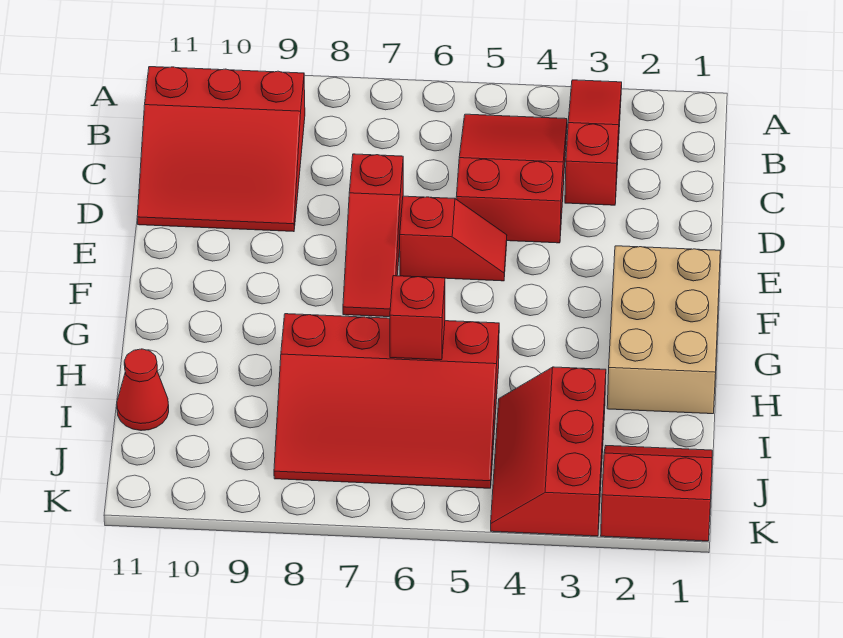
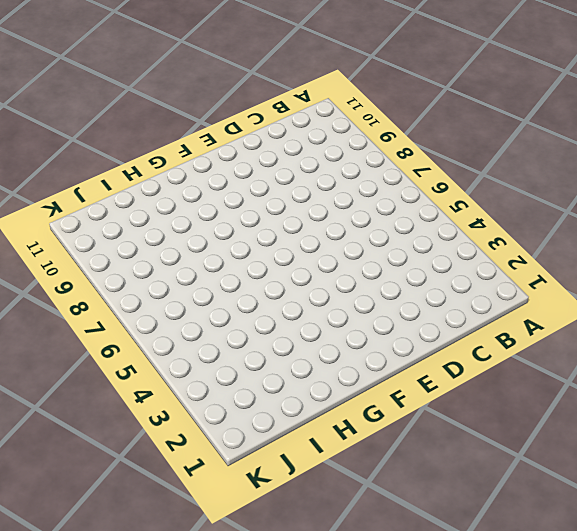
none -> red 1x3 slope [565,80,622,205]
none -> red 2x3 slope [456,114,567,243]

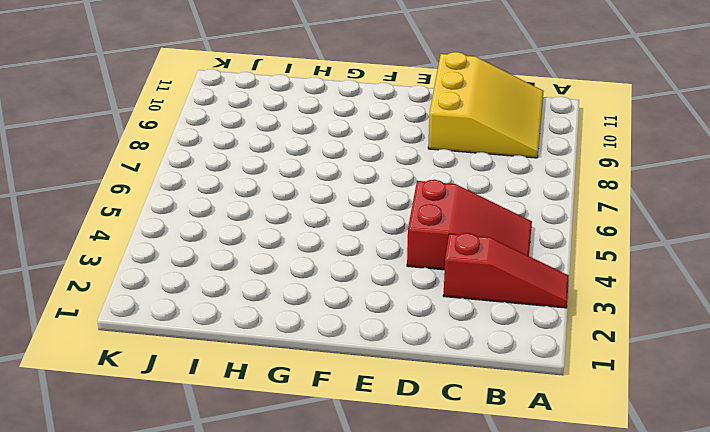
yellow 3x3 slope [428,52,544,158] -> red 3x3 slope [137,67,305,232]
none -> red 1x3 slope [343,154,403,317]
none -> red 1x2 slope [400,196,507,281]

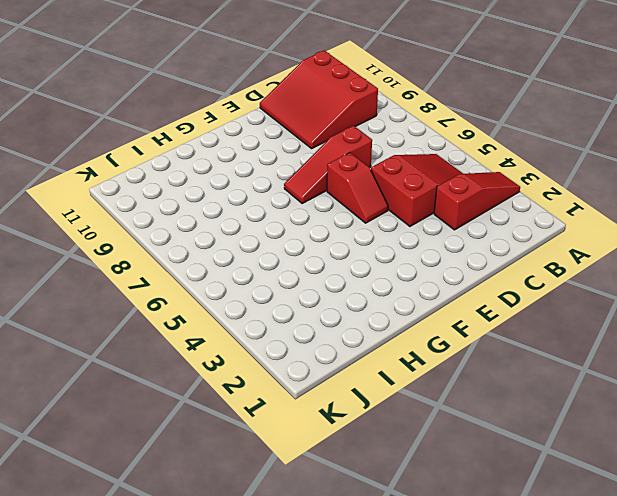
none -> tan 2x3 brick [607,246,720,414]
none -> red 3x4 slope [274,314,499,488]

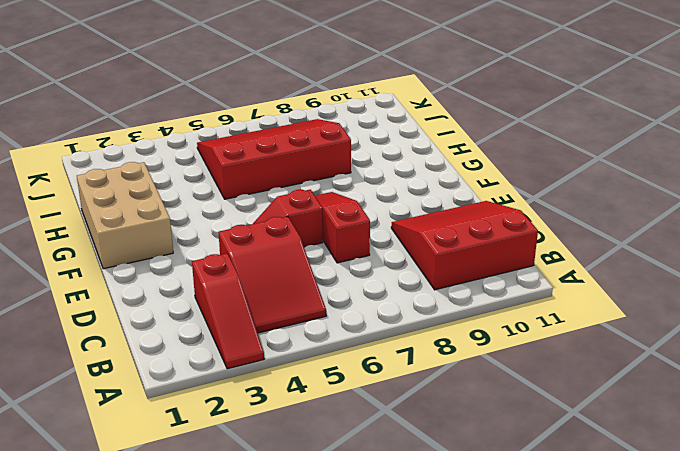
none -> red 2x3 slope [491,367,606,536]
none -> red 1x1 cone [117,349,169,431]

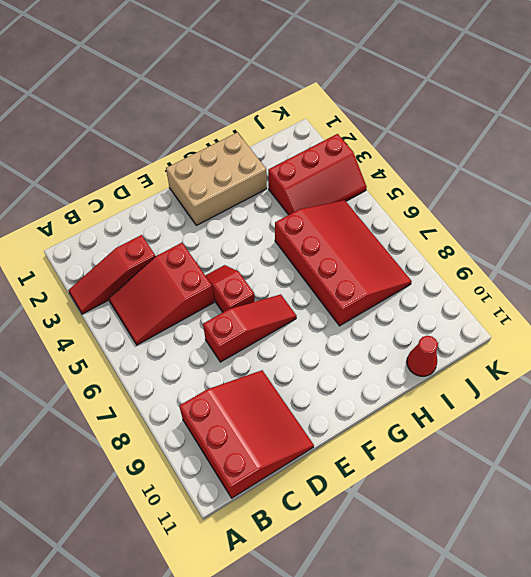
none -> red 2x2 slope [601,446,712,541]
none -> red 1x1 brick [390,276,445,360]

